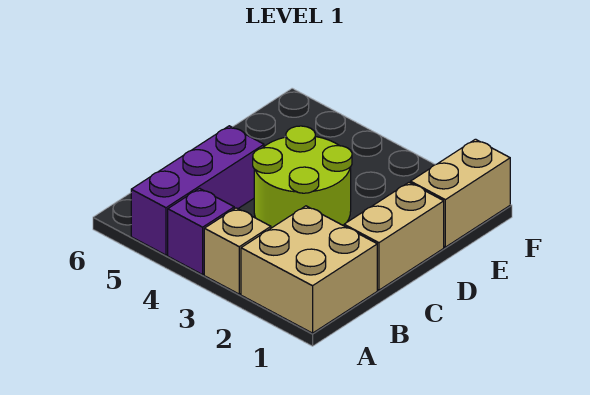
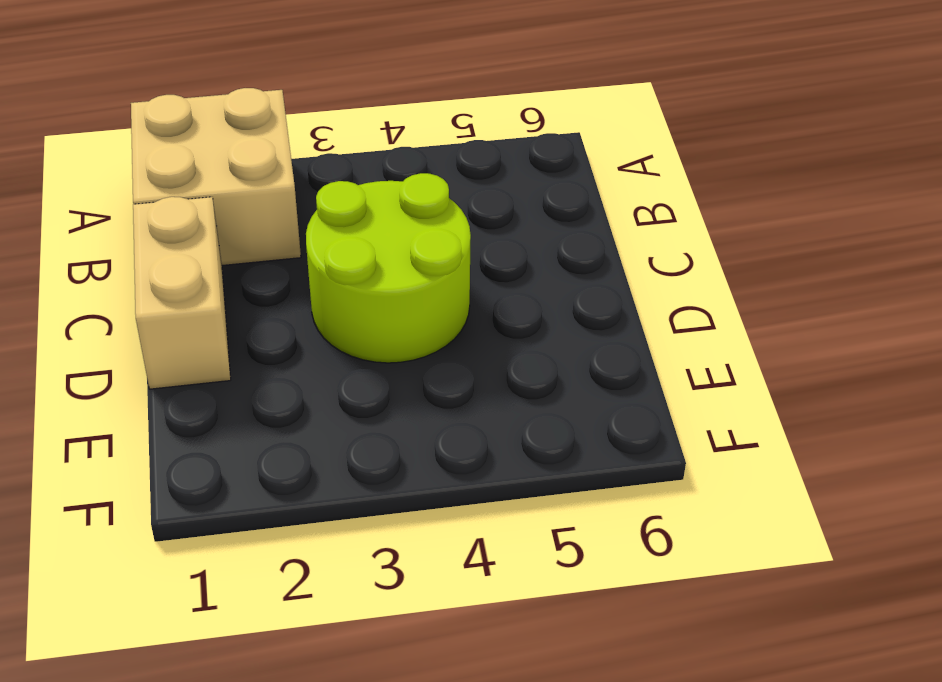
none -> tan 1x1 brick [204,208,271,294]
none -> purple 1x1 brick [168,188,234,275]

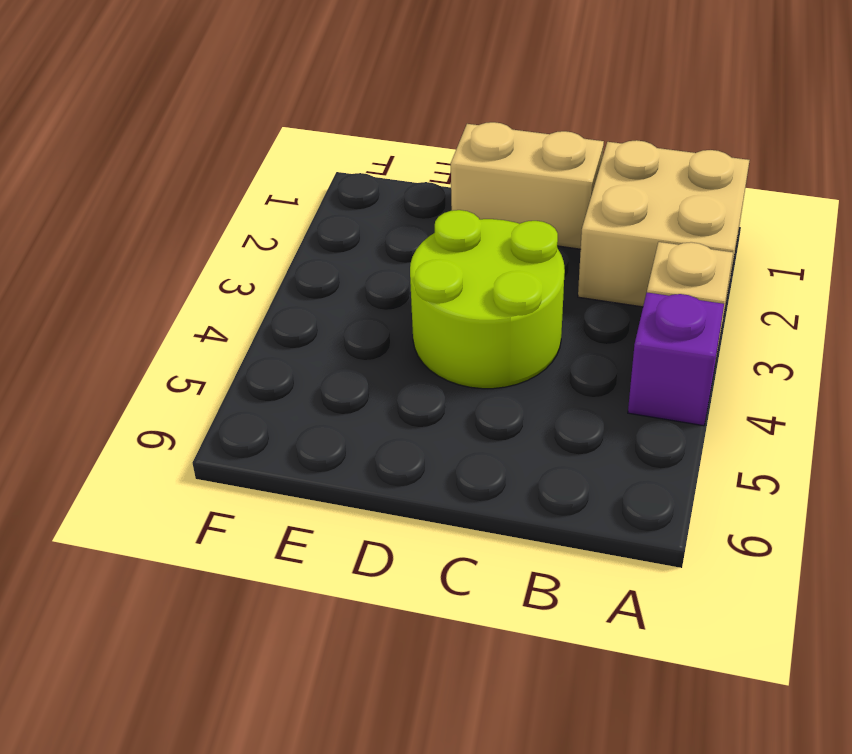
none -> purple 1x3 brick [131,126,264,255]
none -> tan 1x2 brick [411,139,510,247]

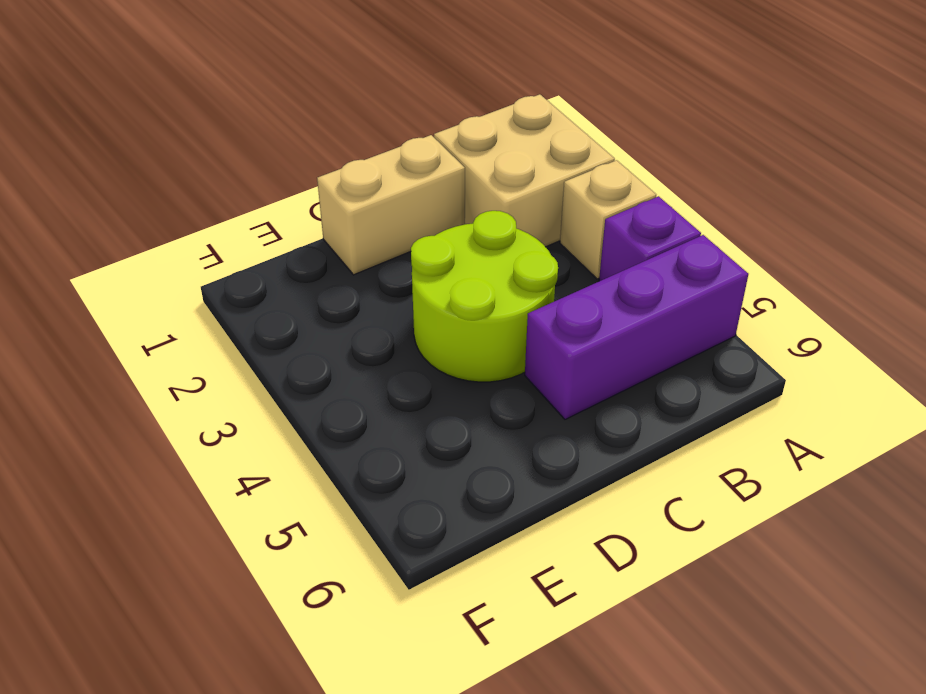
none -> tan 1x2 brick [411,139,510,247]

